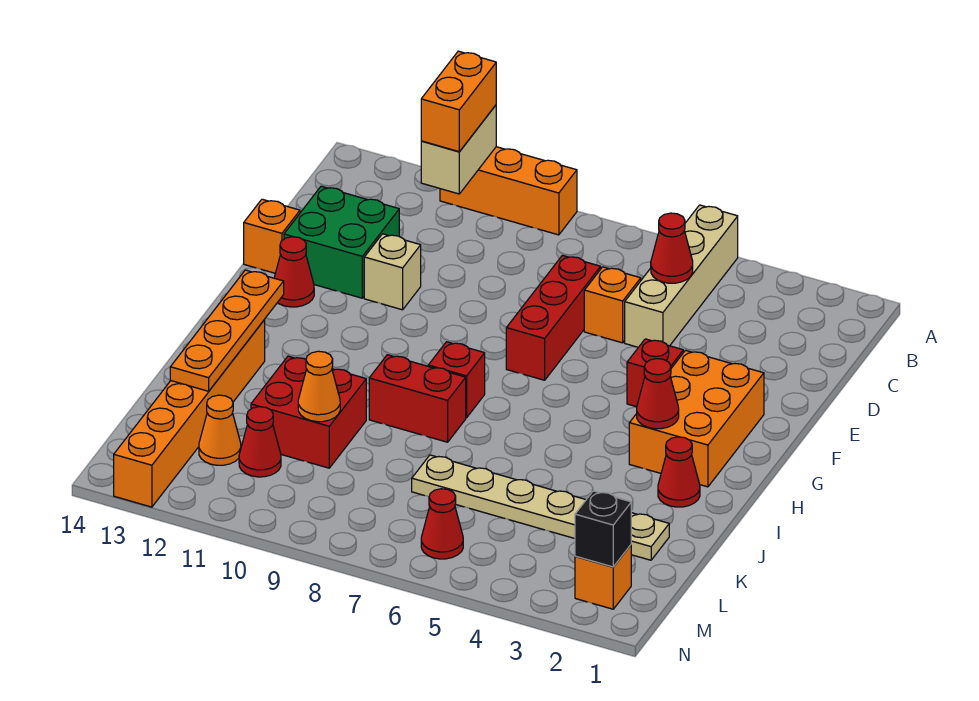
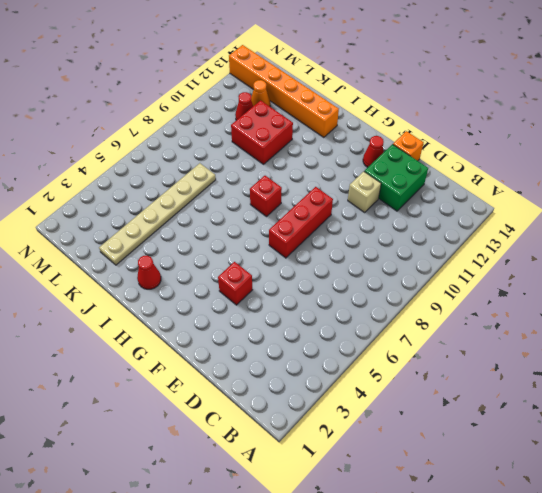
red 1x3 brick [269,187,333,258] -> red 1x3 brick turned to [506,255,601,380]
none -> tan 1x4 brick [625,205,738,347]
none -> orange 1x3 brick [440,147,577,235]
none -> orange 1x1 brick [584,267,641,343]

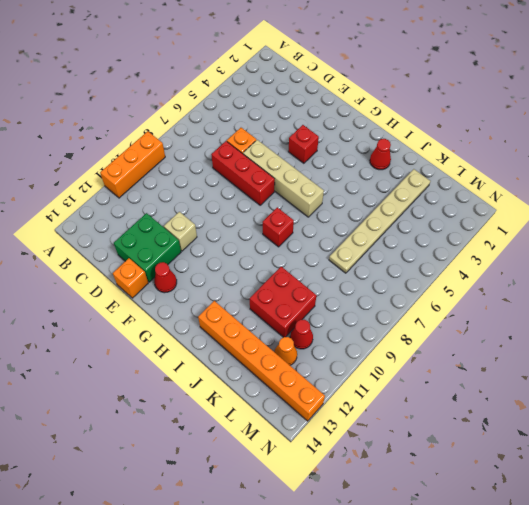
tan 1x4 brick [243,140,324,217] -> tan 1x4 brick moved to [625,205,738,347]
none -> orange 2x3 brick [629,350,764,487]
none -> red 1x2 brick [369,355,466,442]
none -> orange 1x1 brick [575,545,631,609]

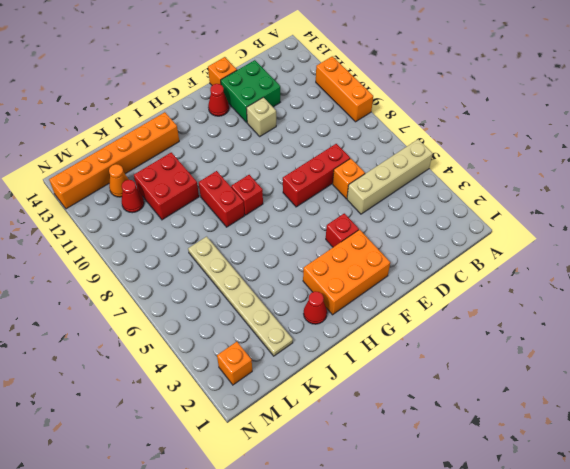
none -> red 1x1 cone [421,489,463,559]
none -> tan 1x2 brick [421,105,496,194]
none -> red 1x1 cone [651,213,693,283]

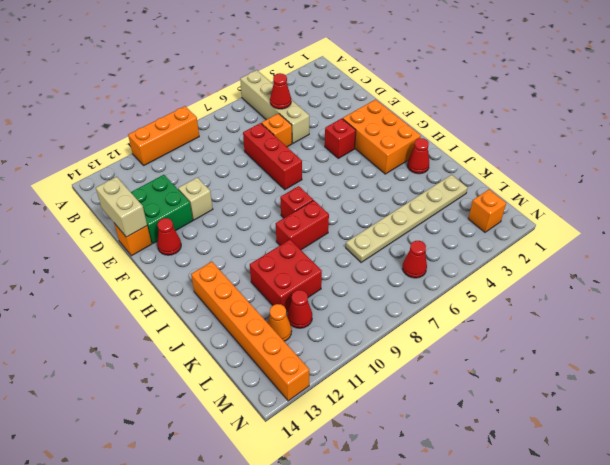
tan 1x2 brick [96,177,147,237] -> tan 1x2 brick moved to [421,105,496,194]
none -> red 1x1 cone [637,359,679,429]
none -> orange 1x4 plate [170,270,284,391]
none -> orange 1x1 cone [298,351,340,422]

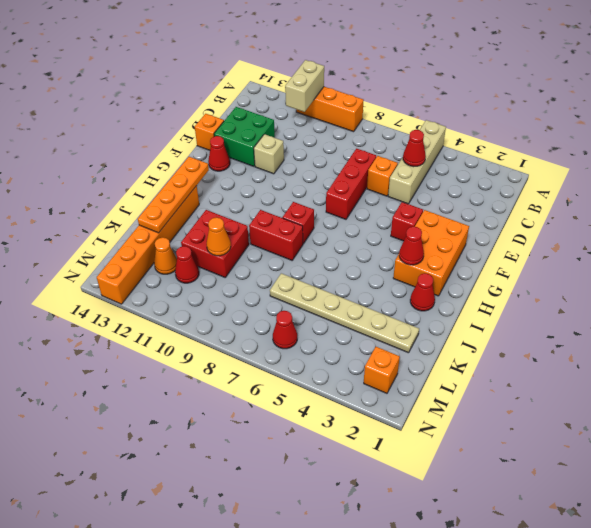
none -> black 1x1 brick [575,491,631,567]
none -> orange 1x2 brick [421,51,496,152]

